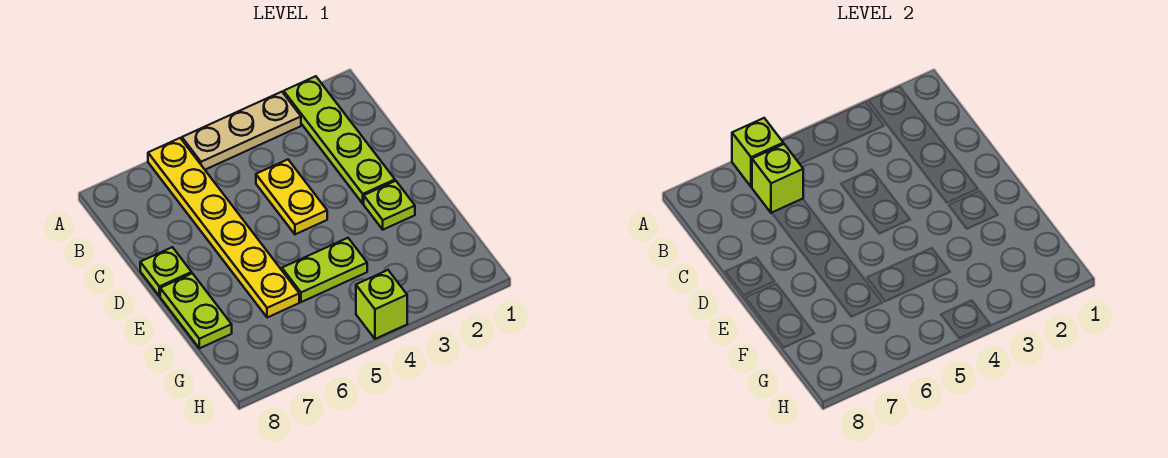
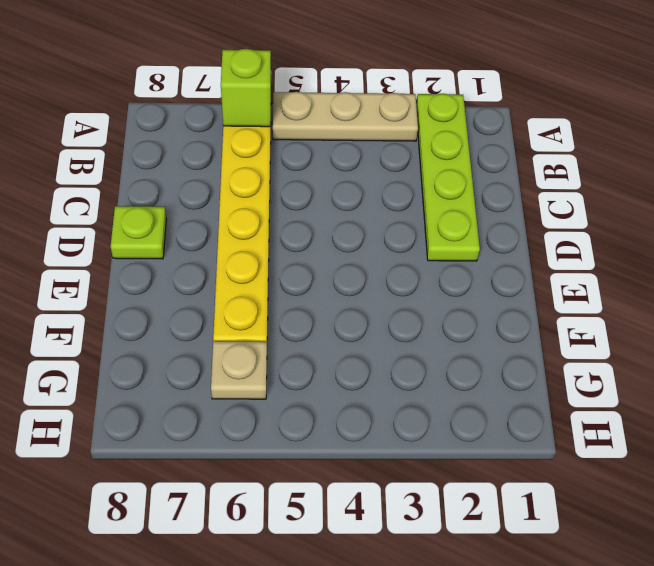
tan 1x1 plate [211,341,267,399] -> none
none -> yellow 1x2 plate [256,160,327,234]
none -> lime 1x1 plate [364,181,415,230]

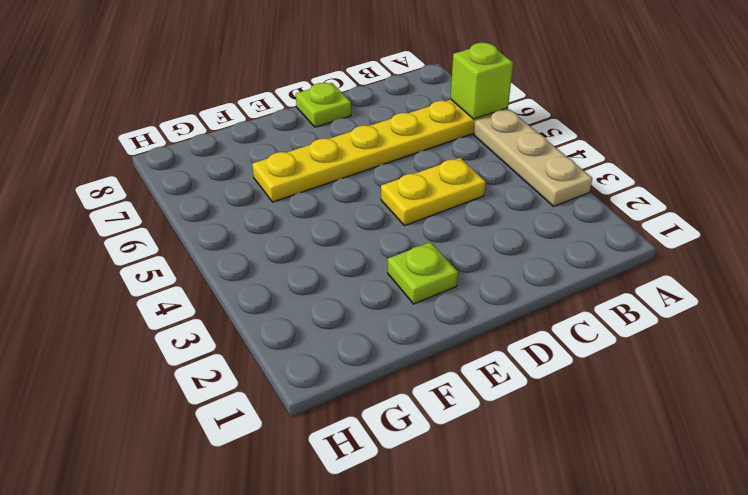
none -> lime 1x4 plate [284,76,395,203]
none -> lime 1x2 plate [160,273,232,348]

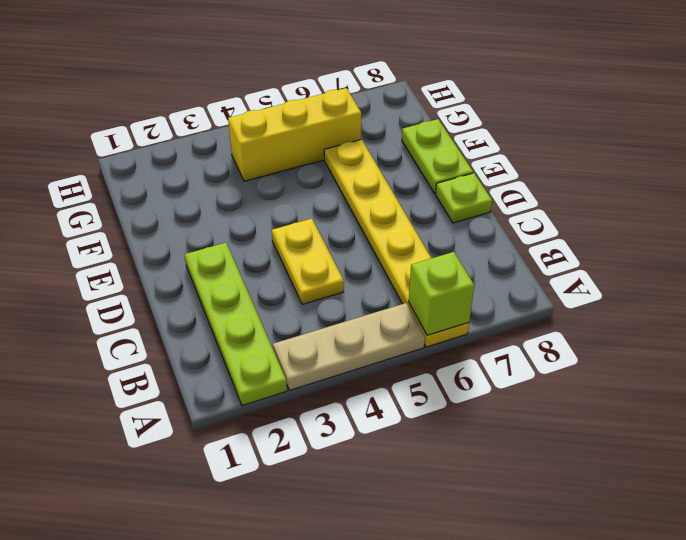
yellow 1x3 brick [228,88,361,181] -> none
none -> lime 1x1 plate [364,181,415,230]
none -> lime 1x2 plate [282,238,367,302]

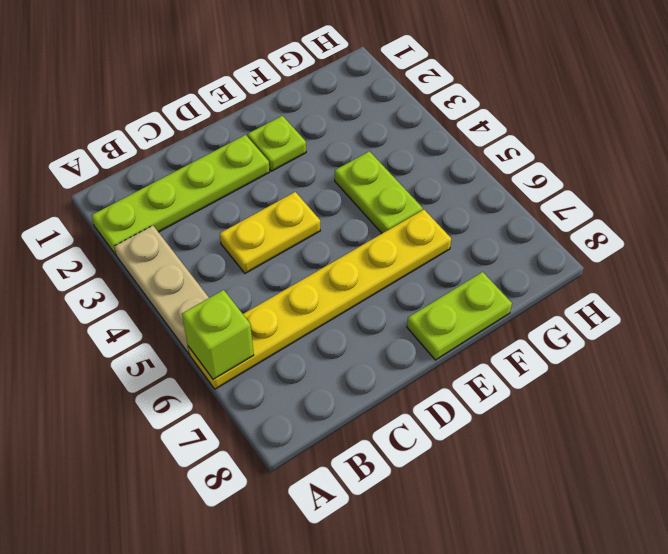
none -> lime 1x1 plate [140,247,192,296]
none -> lime 1x1 brick [356,270,407,339]

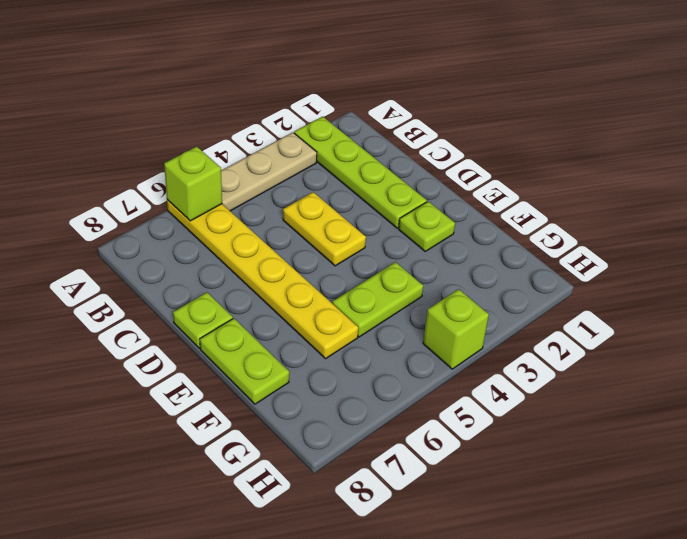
none -> lime 1x1 brick [752,144,803,213]

